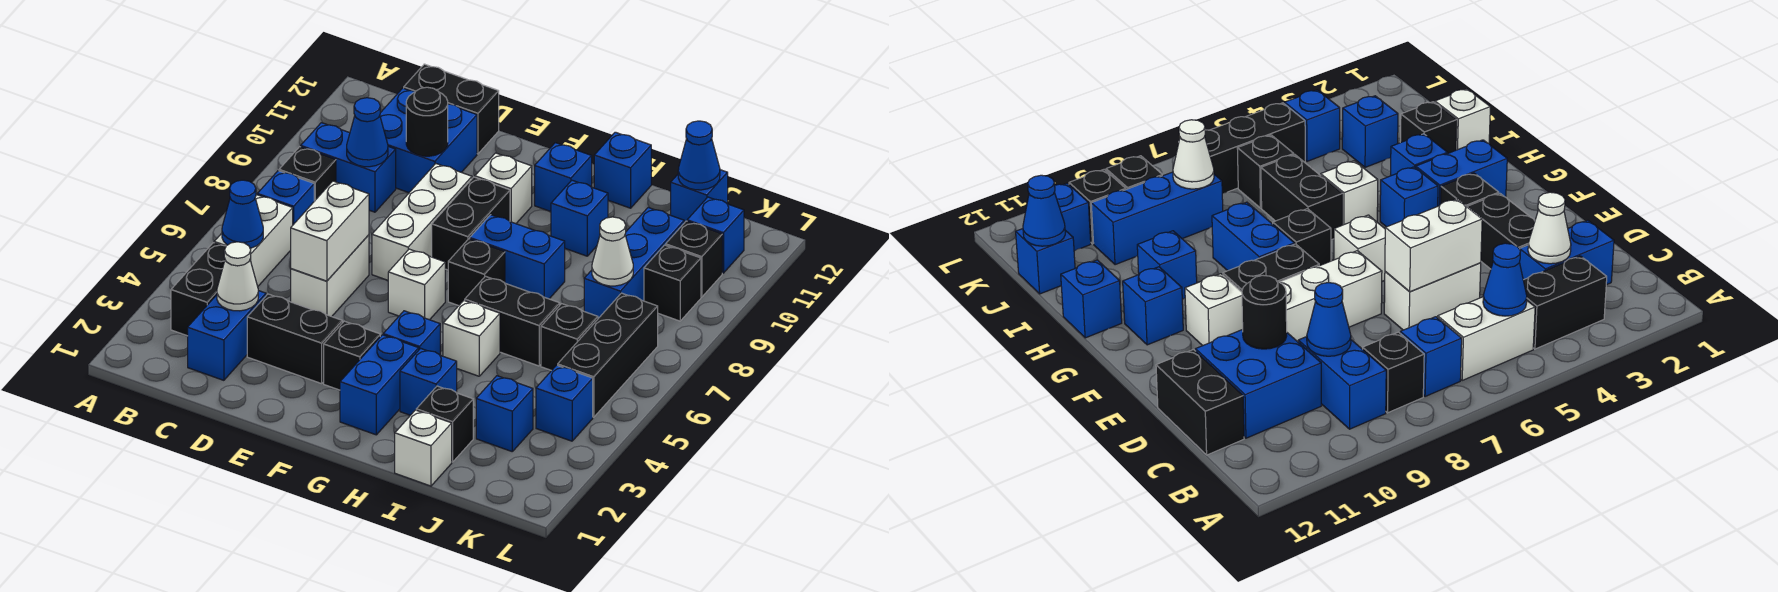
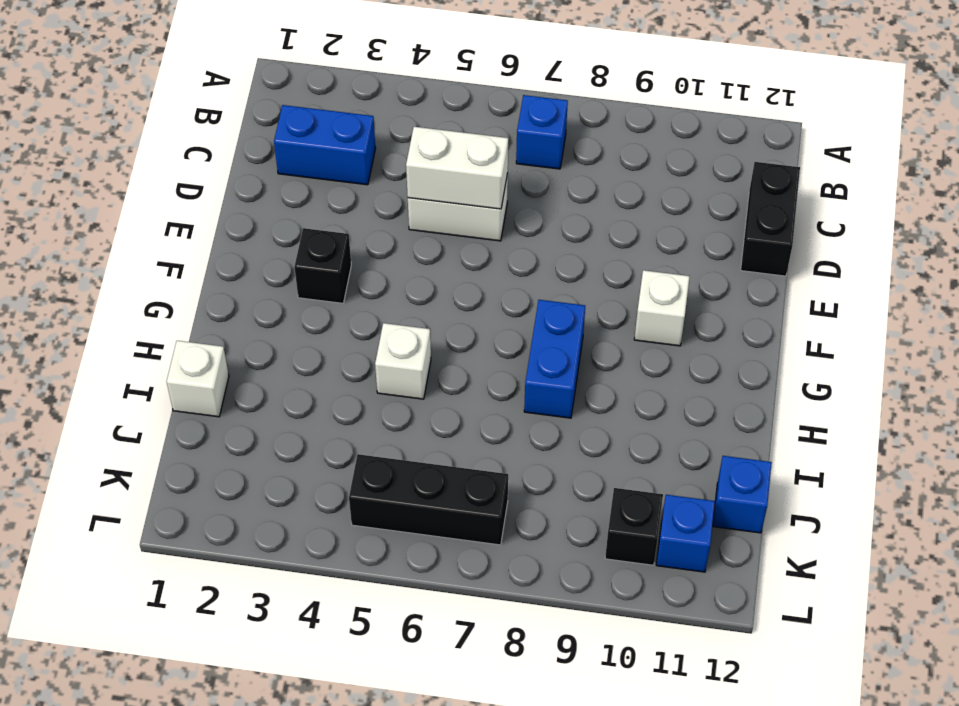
none -> black 1x2 brick [171,243,226,336]
none -> white 1x2 brick [214,195,293,286]
none -> black 1x1 brick [279,147,336,201]
none -> blue 1x2 brick [301,123,396,212]

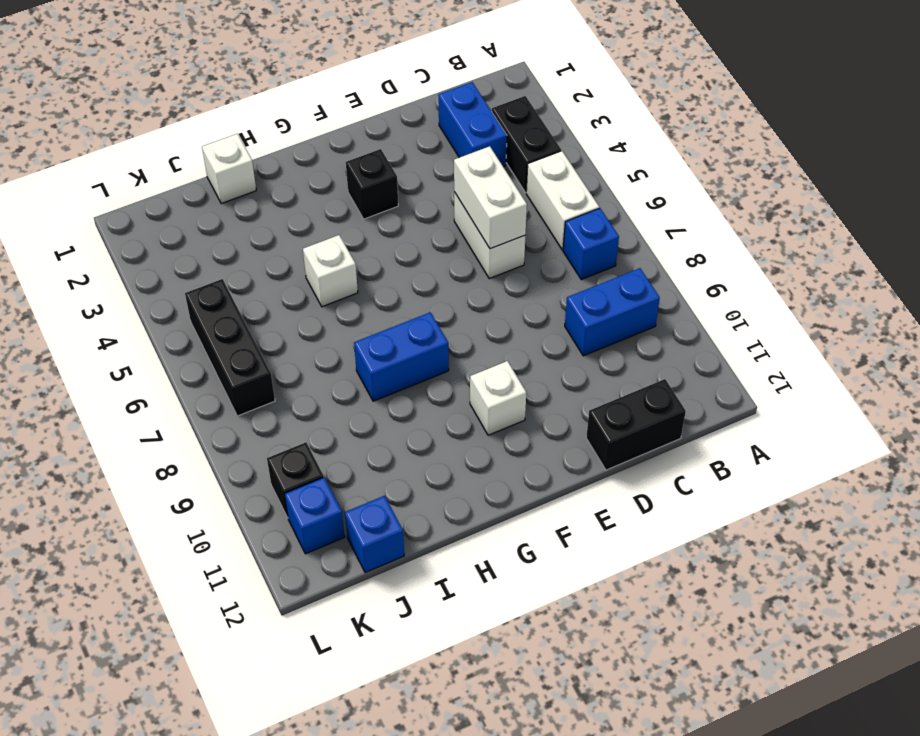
none -> black 1x1 brick [279,147,336,201]
none -> blue 2x2 brick [380,88,477,193]
none -> black 1x2 brick [247,294,342,384]
none -> white 1x3 brick [372,164,472,280]

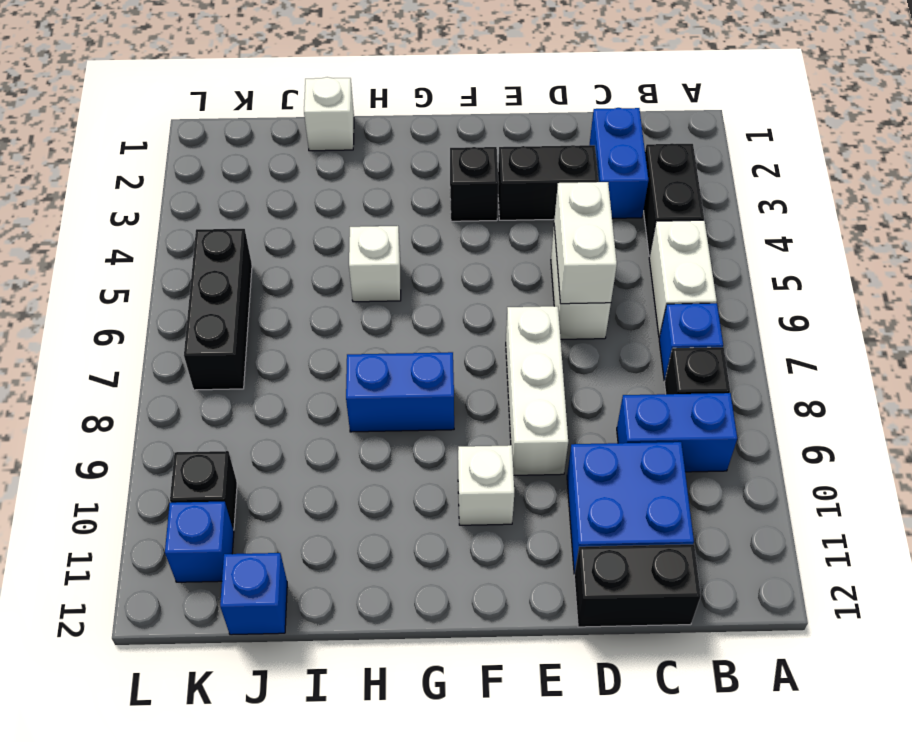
none -> white 1x1 brick [388,249,445,320]
none -> black 1x2 brick [432,177,510,270]
none -> blue 1x2 brick [340,335,419,435]
none -> blue 1x1 brick [383,311,440,355]

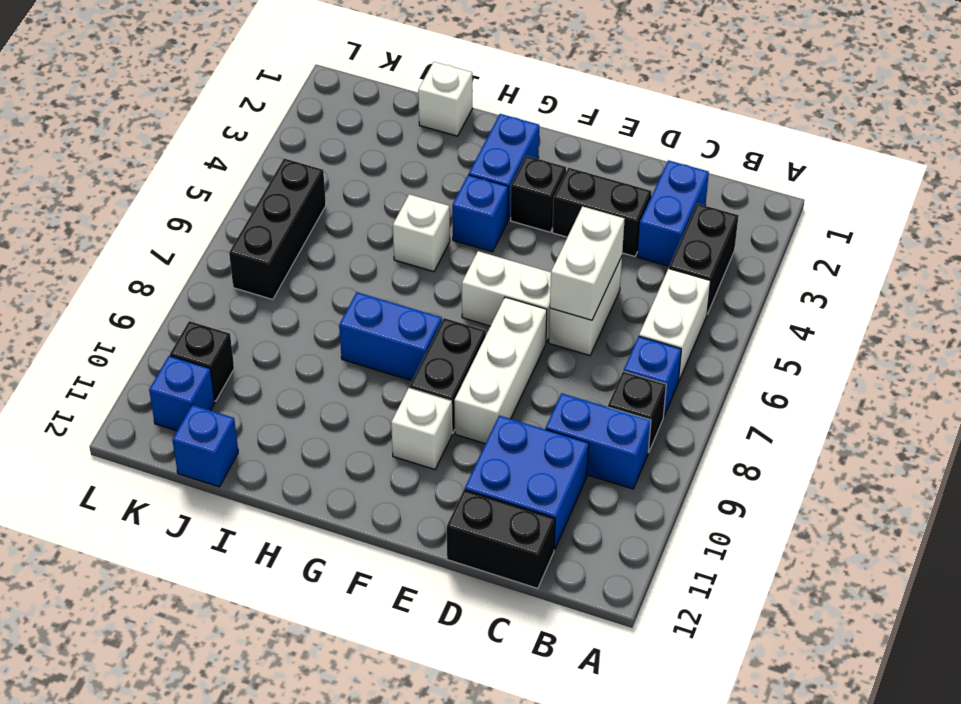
white 1x2 brick [462,251,551,342] -> white 1x1 brick [388,249,445,320]
none -> black 1x1 brick [448,239,505,306]
none -> blue 1x1 brick [535,143,592,212]
none -> blue 1x1 brick [400,348,457,415]
none -> black 1x2 brick [465,276,560,366]

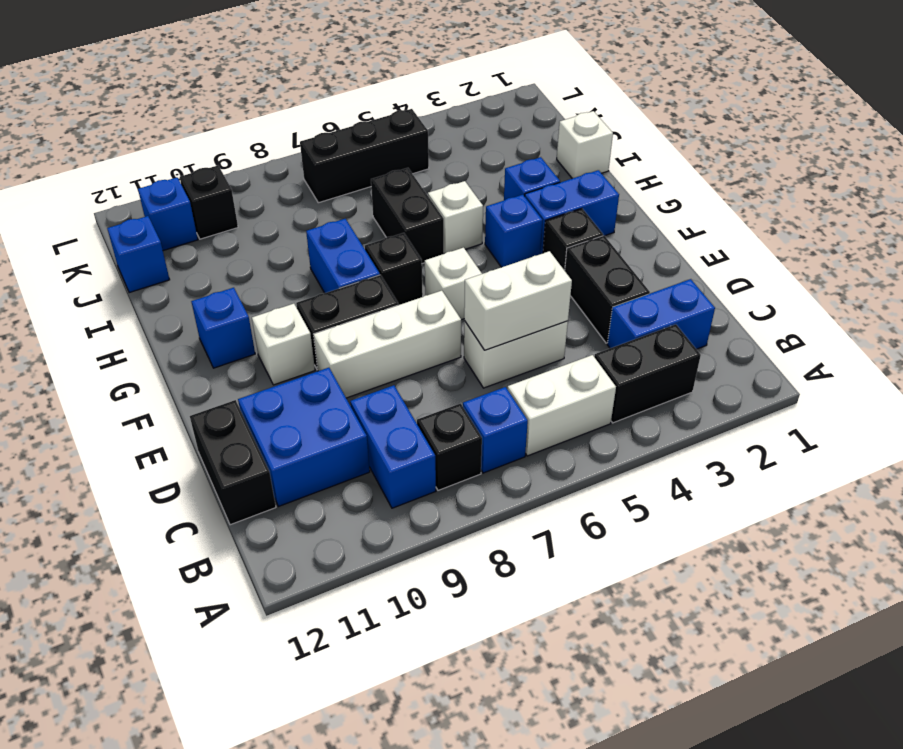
none -> blue 1x1 brick [551,180,608,256]
none -> blue 1x1 brick [594,132,651,208]
none -> black 1x1 brick [416,386,473,462]
none -> blue 1x1 brick [476,376,533,451]

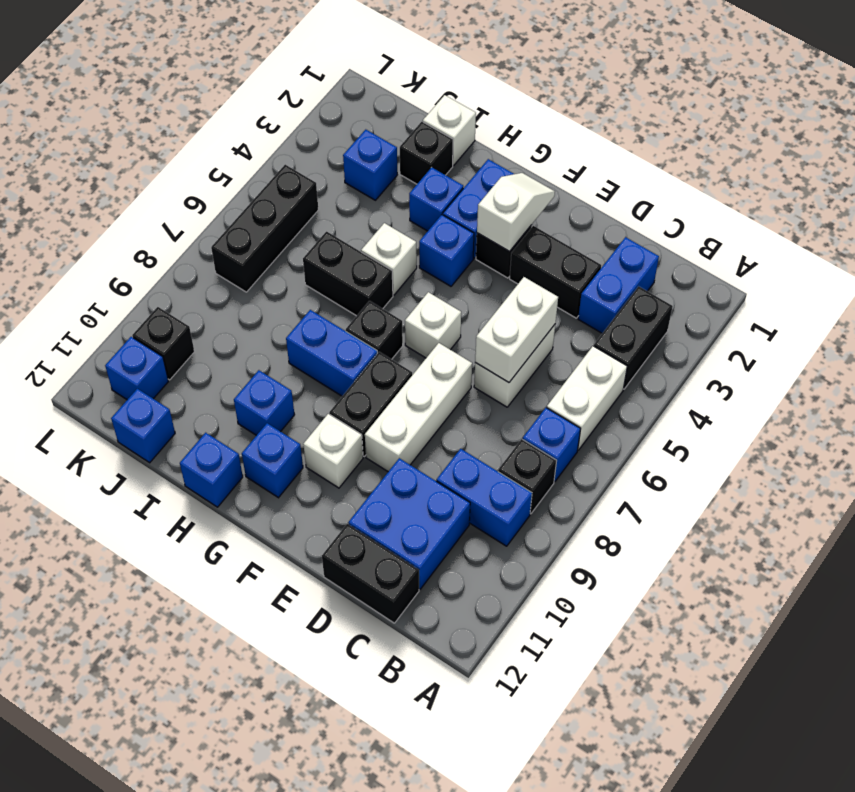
white 1x2 slope [477,173,555,251] -> none
none -> black 1x1 brick [541,304,598,371]
none -> blue 1x3 brick [584,208,684,318]
none -> blue 1x1 brick [536,365,593,441]
none -> black 1x1 brick [644,245,701,321]

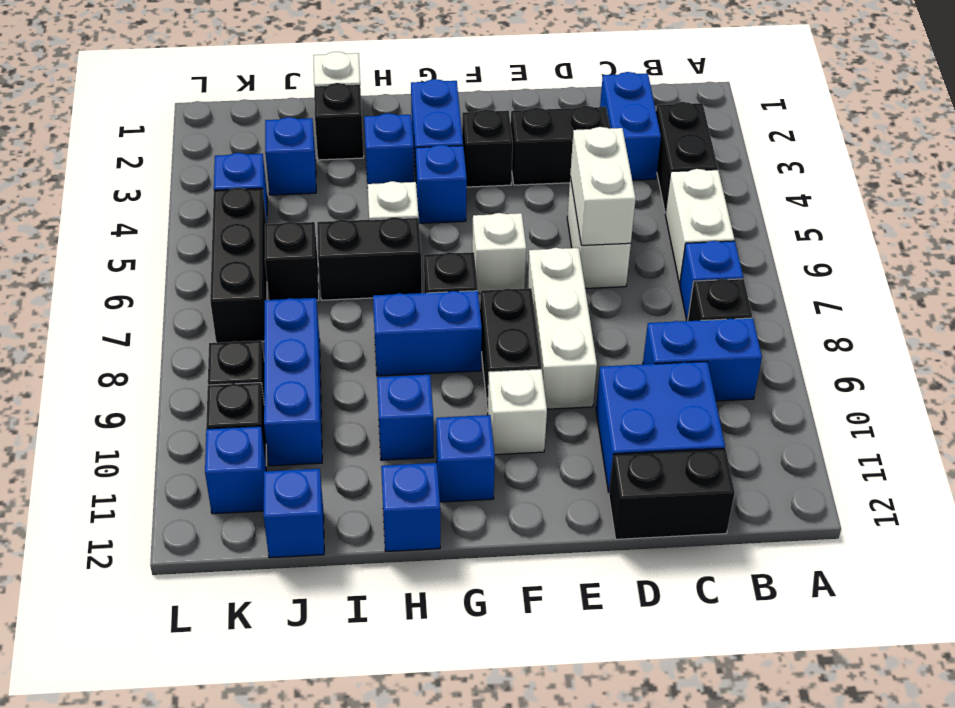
none -> blue 1x1 cone [222,180,263,248]
none -> white 1x1 cone [217,242,258,311]
none -> blue 1x1 cone [347,98,388,167]
none -> black 1x1 round brick [406,87,448,156]

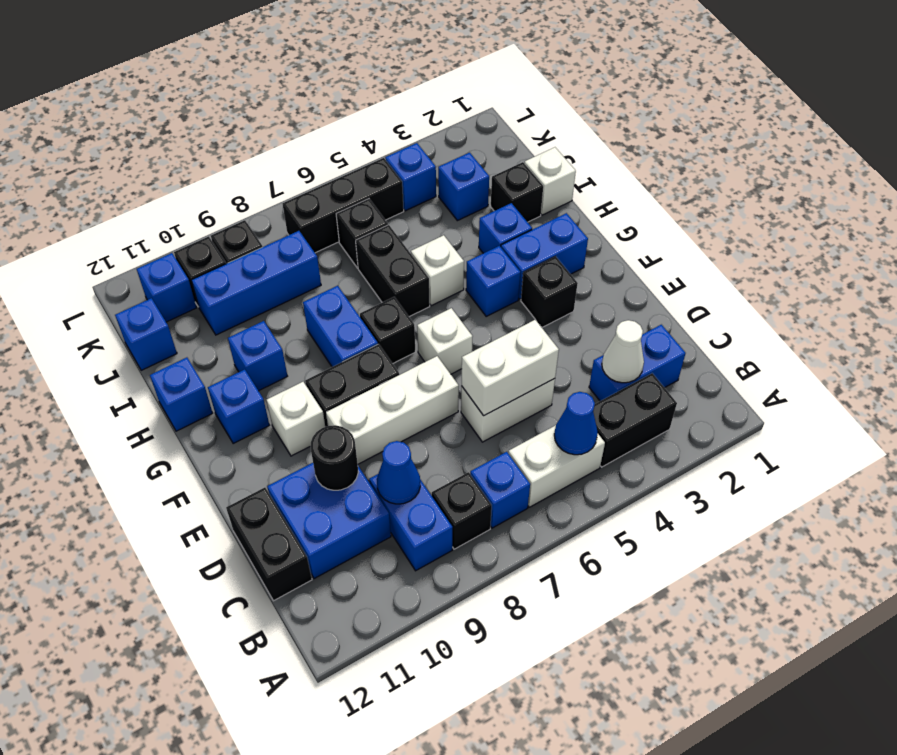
none -> black 1x2 brick [247,294,342,384]
none -> white 1x1 cone [592,217,633,286]
none -> blue 1x1 cone [678,121,720,190]

